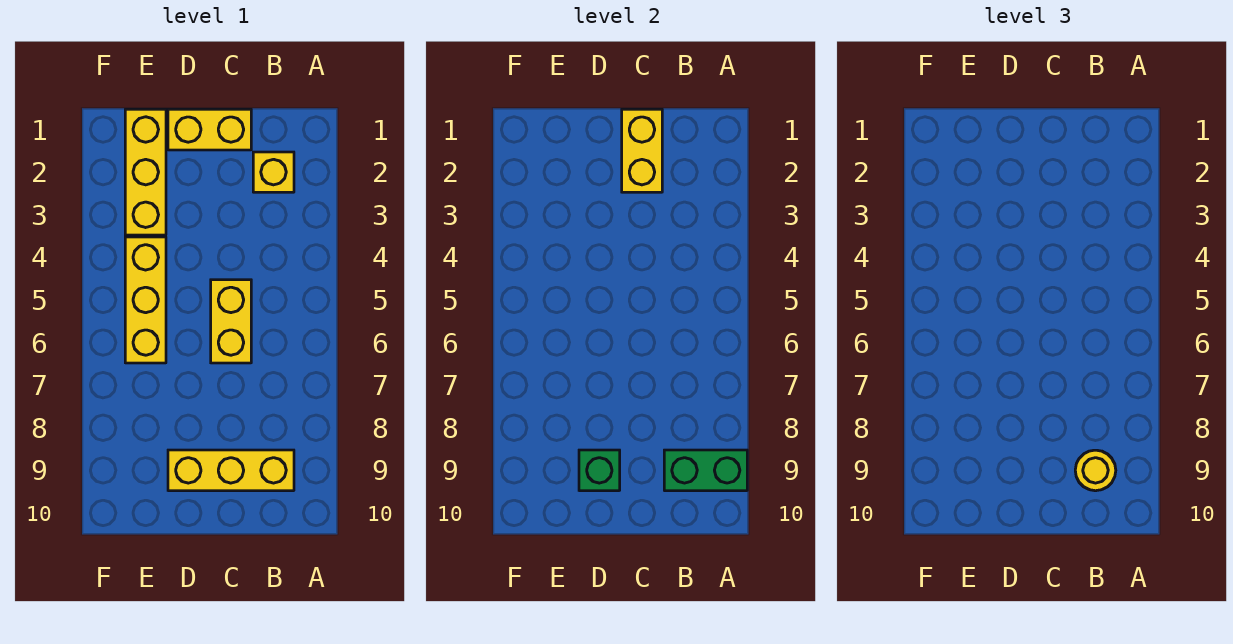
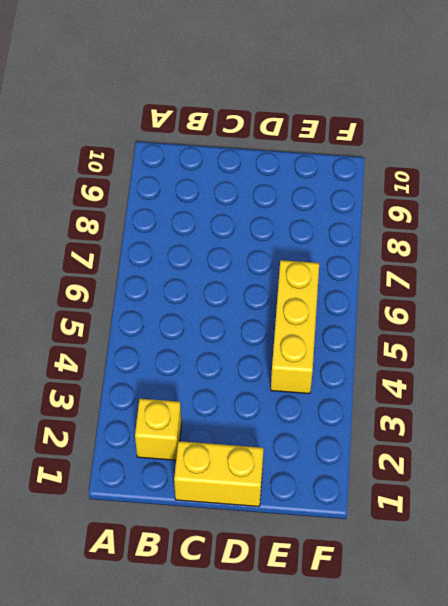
none -> yellow 1x3 brick [168,450,294,491]
none -> yellow 1x2 brick [211,280,251,363]

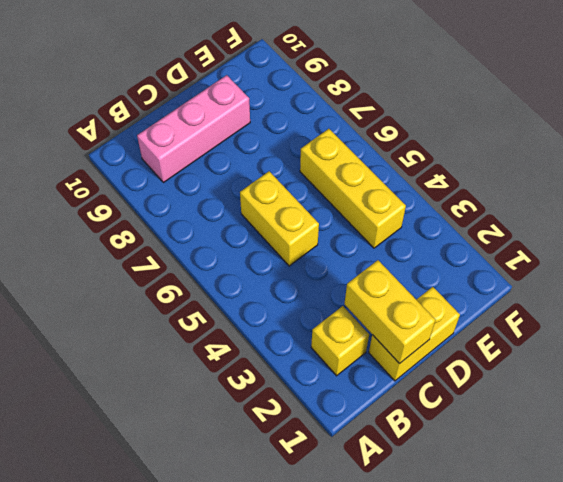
pink 1x3 brick [137,75,250,183] -> yellow 1x3 brick [168,450,294,491]
none -> yellow 1x3 brick [125,109,166,235]
none -> green 1x2 brick [664,450,747,491]

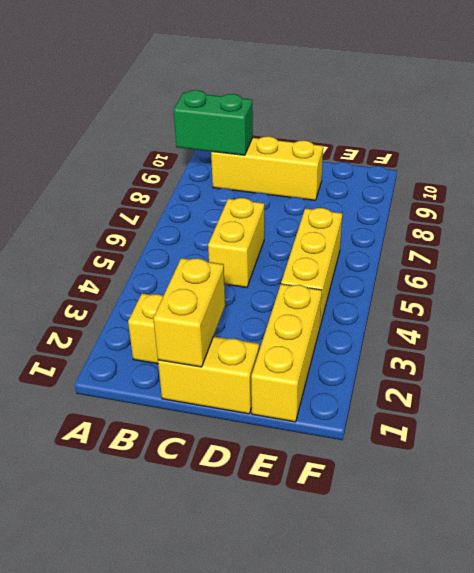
none -> green 1x1 brick [579,450,620,491]
none -> yellow 1x1 round brick [1075,450,1116,491]

